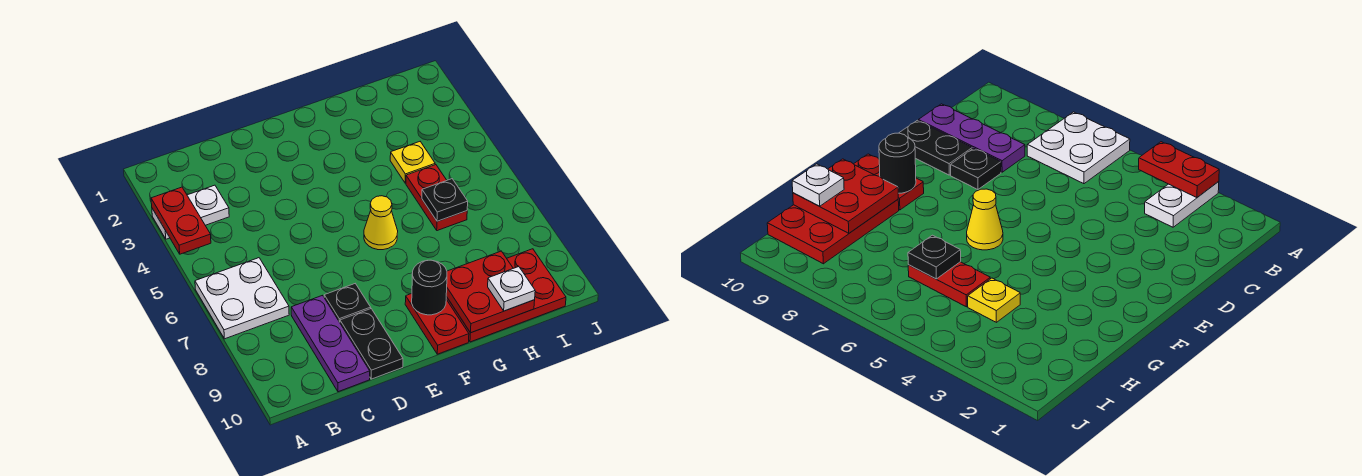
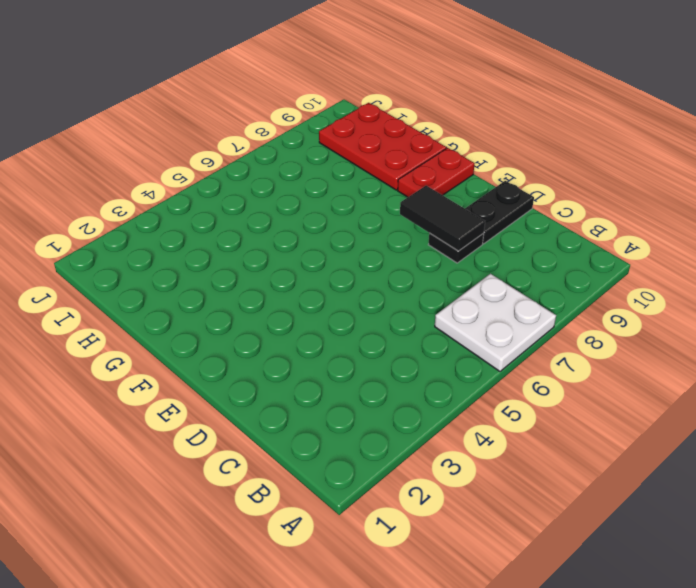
black 1x2 tile [400,186,485,251] -> none
none -> white 1x2 plate [152,185,229,239]
none -> purple 1x3 plate [291,295,370,392]
none -> yellow 1x1 cone [364,196,398,250]

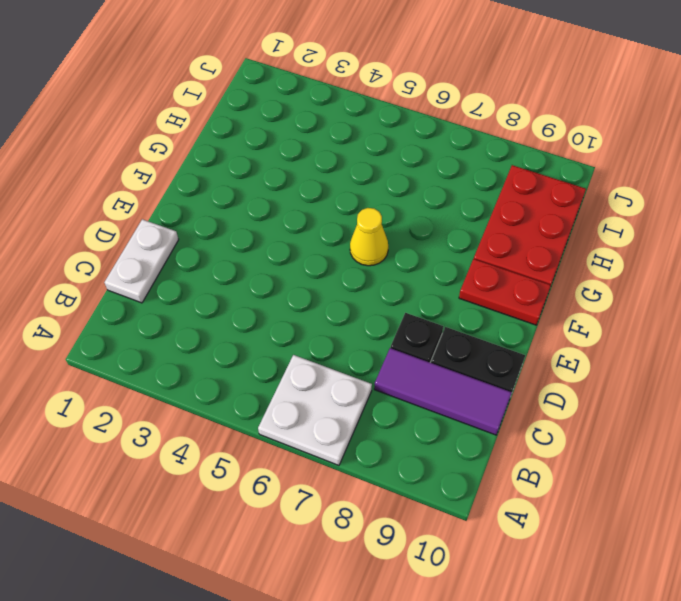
white 1x2 plate [104,219,179,303] -> white 1x2 plate moved to [152,185,229,239]
purple 1x3 tile [374,348,512,435] -> purple 1x3 plate [291,295,370,392]
none -> yellow 1x1 plate [390,142,435,183]
none -> red 1x2 plate [406,165,467,231]
none -> red 1x2 plate [151,187,211,254]

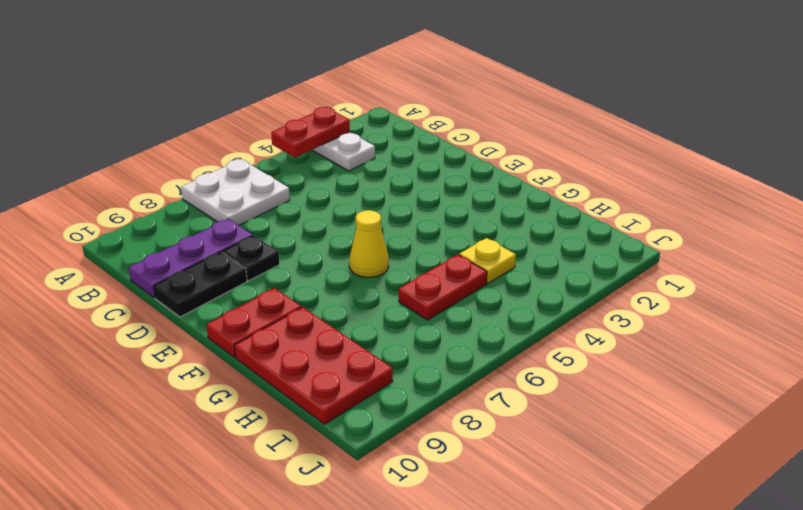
none -> black 1x1 round brick [412,260,447,315]
none -> red 2x2 plate [446,251,535,333]
none -> black 1x1 plate [422,179,468,221]

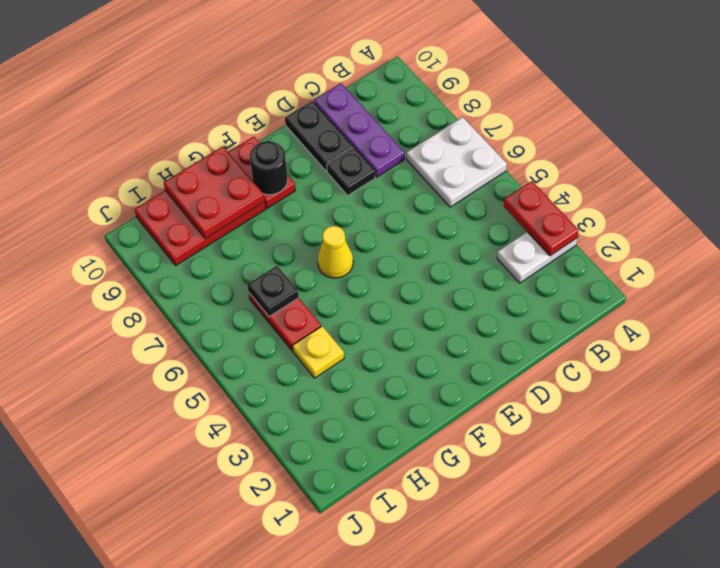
none -> white 1x1 plate [488,266,535,311]

